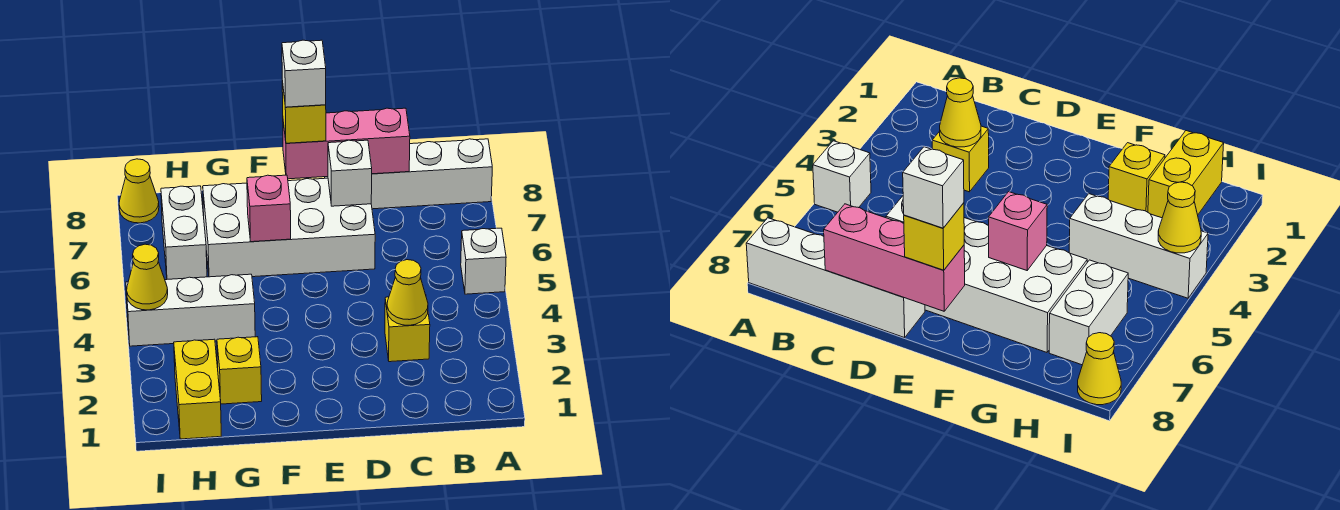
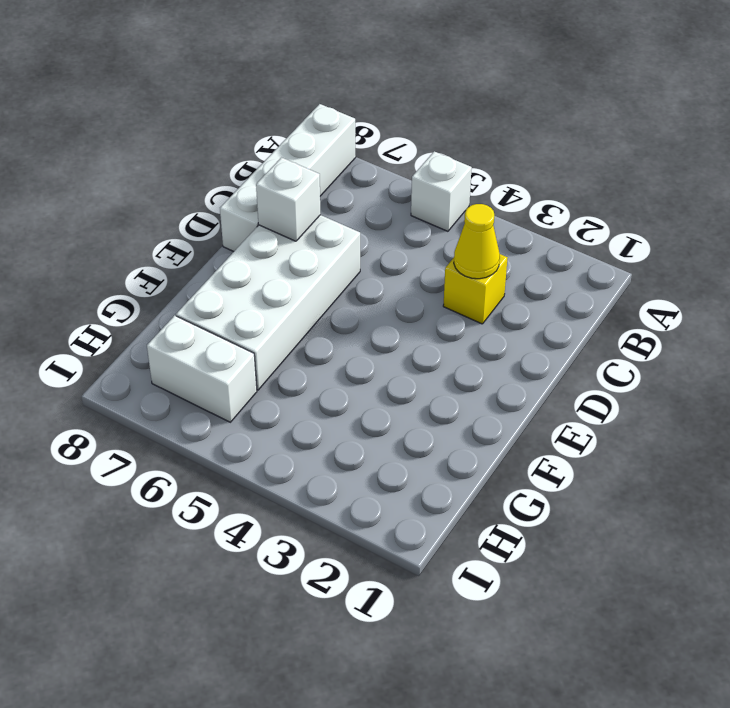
none -> yellow 1x1 brick [217,337,262,404]
none -> white 1x3 brick [126,274,255,346]
none -> yellow 1x2 brick [174,339,221,439]

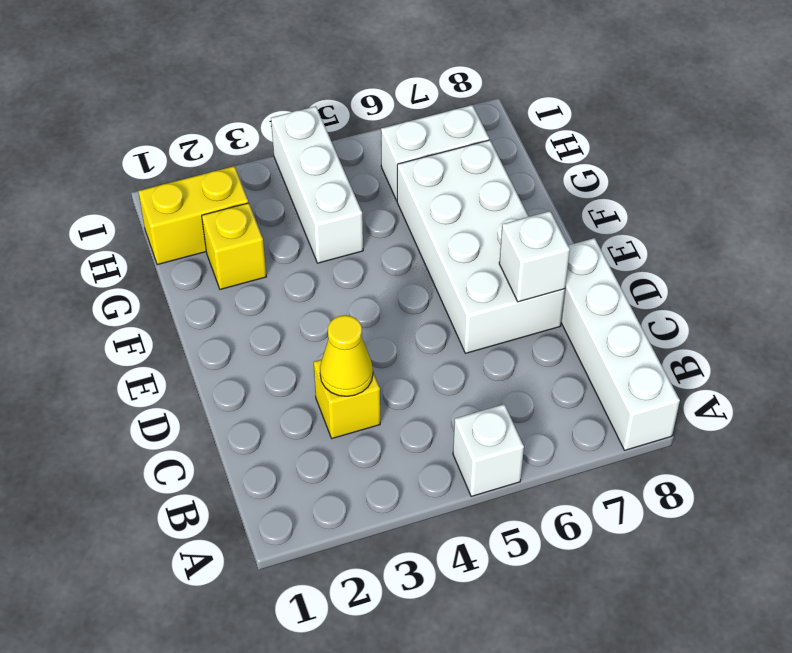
none -> yellow 1x1 cone [119,159,159,223]
none -> pink 1x3 brick [283,108,410,179]
none -> pink 1x1 brick [247,175,291,242]

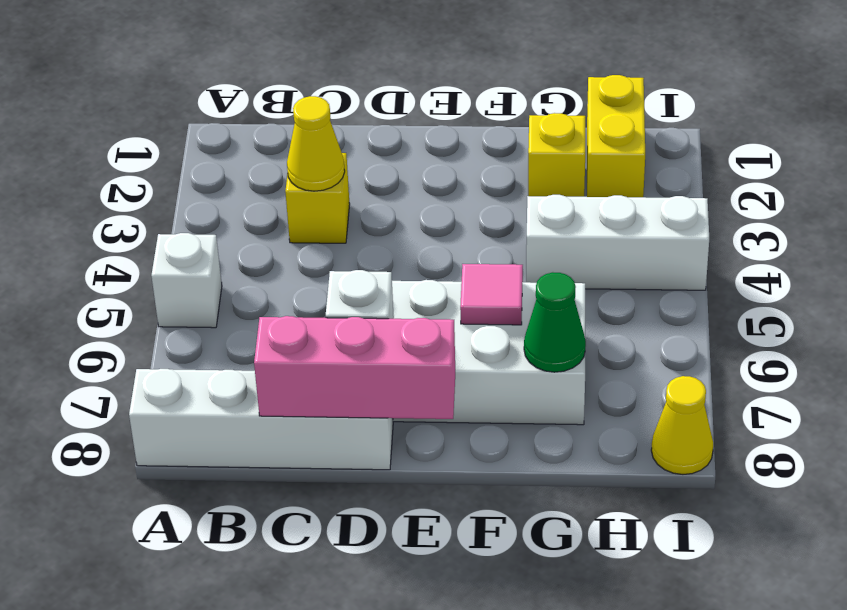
pink 1x1 tile [460,264,523,325] -> pink 1x1 brick [247,175,291,242]
green 1x1 cone [524,272,586,372] -> none
none -> white 1x2 brick [161,186,207,279]
none -> yellow 1x1 cone [127,244,168,310]
none -> yellow 1x1 brick [282,81,326,143]

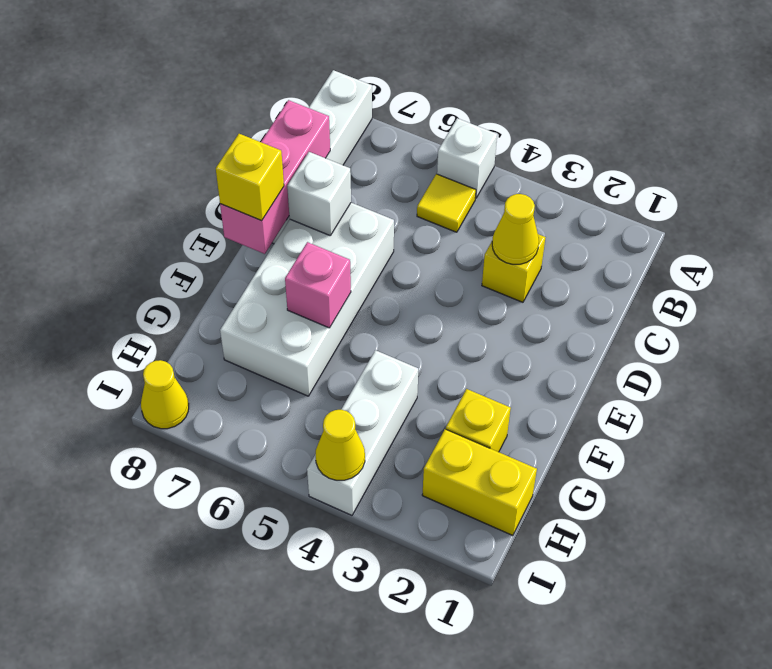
yellow 1x1 tile [417,174,476,232] -> none
none -> white 1x2 brick [161,186,207,279]
none -> white 1x1 brick [282,40,326,107]

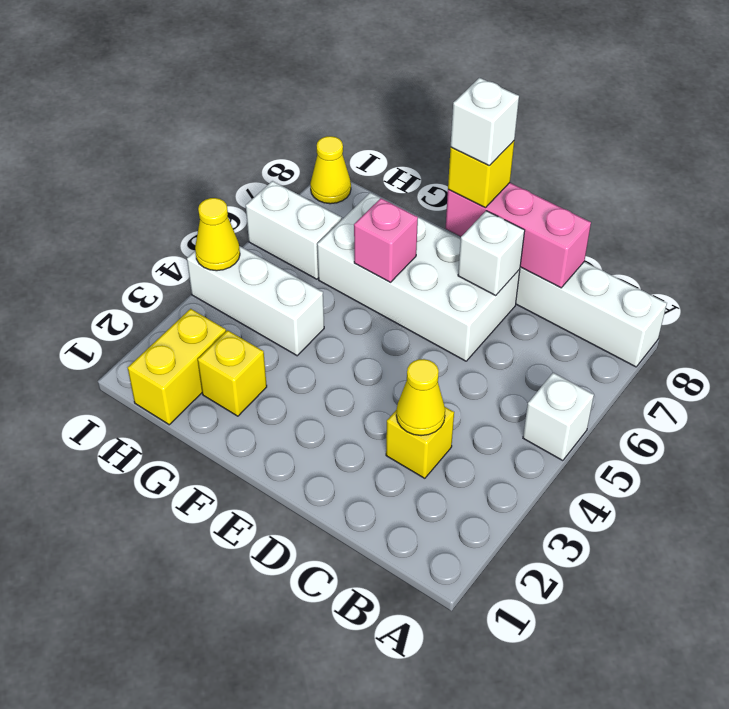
white 1x2 brick [246,181,342,279] -> white 1x2 brick turned to [161,186,207,279]

